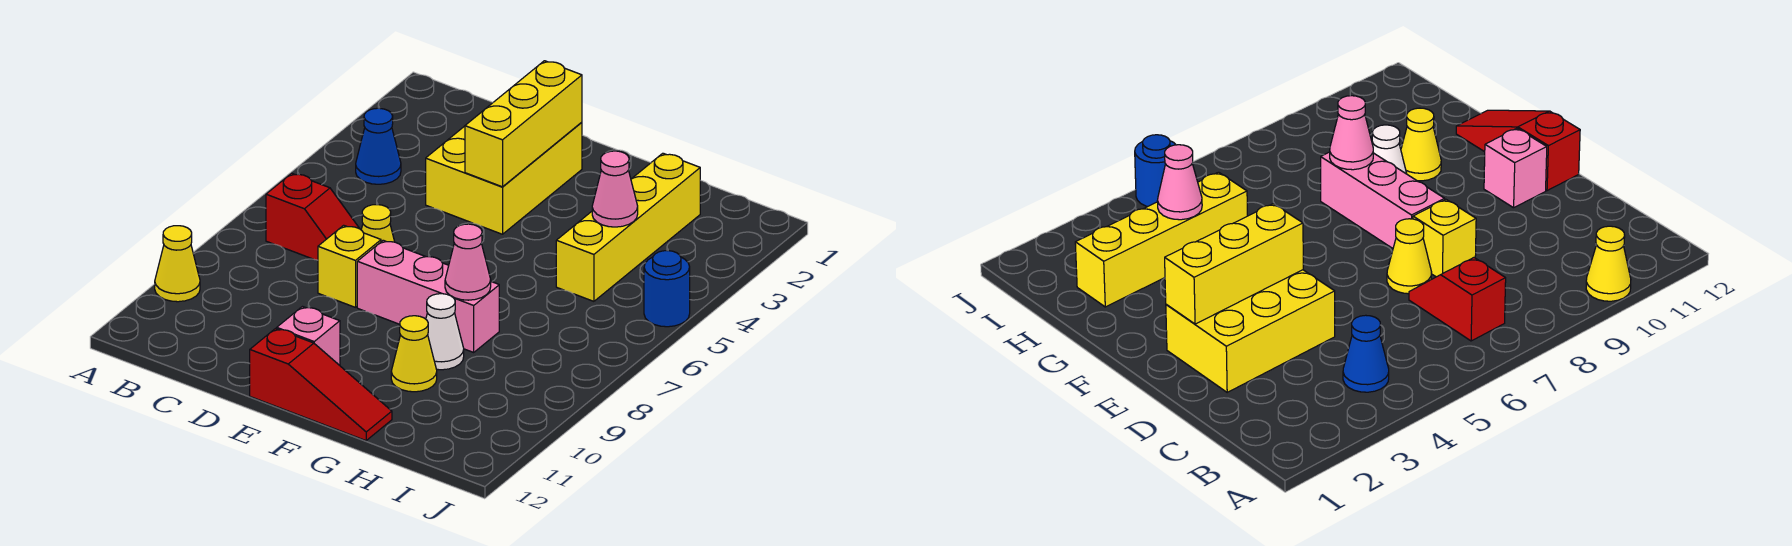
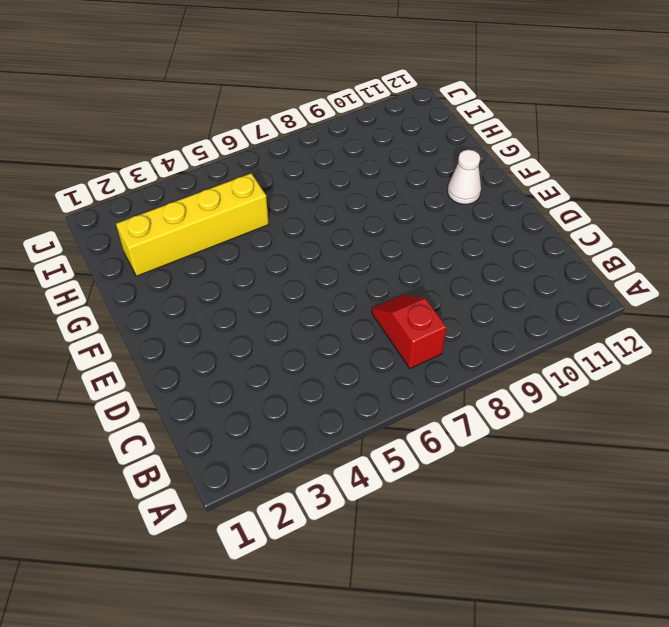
white 1x1 cone [447,150,481,204] -> white 1x1 cone moved to [426,294,464,370]
none -> yellow 1x1 cone [155,226,200,302]
none -> blue 1x1 cone [356,108,401,184]
none -> yellow 2x3 brick [426,122,582,234]

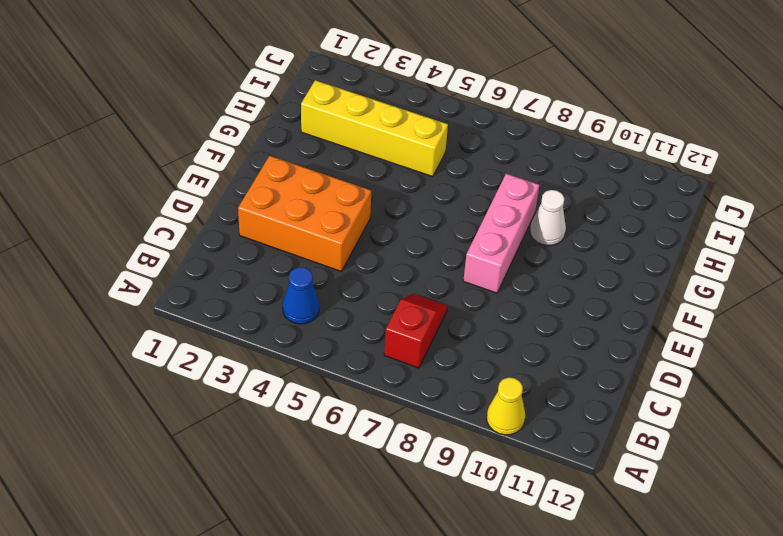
orange 2x3 brick [238,156,371,271] -> yellow 2x3 brick [426,122,582,234]
none -> yellow 1x1 cone [361,205,395,242]
none -> yellow 1x1 brick [318,225,381,307]
none -> pink 1x1 brick [277,307,340,365]

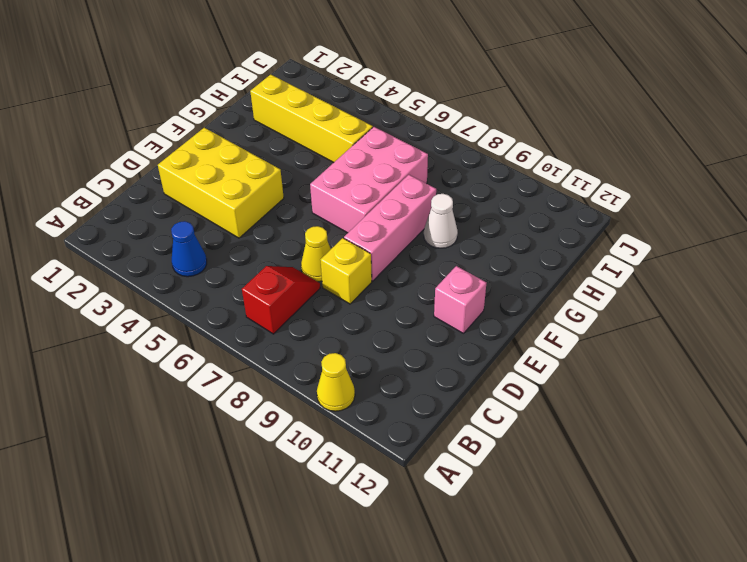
pink 2x3 brick [310,127,428,233] -> none
none -> red 1x3 slope [250,329,392,441]
none -> yellow 1x1 cone [391,316,437,392]
none -> blue 1x1 round brick [644,251,690,327]

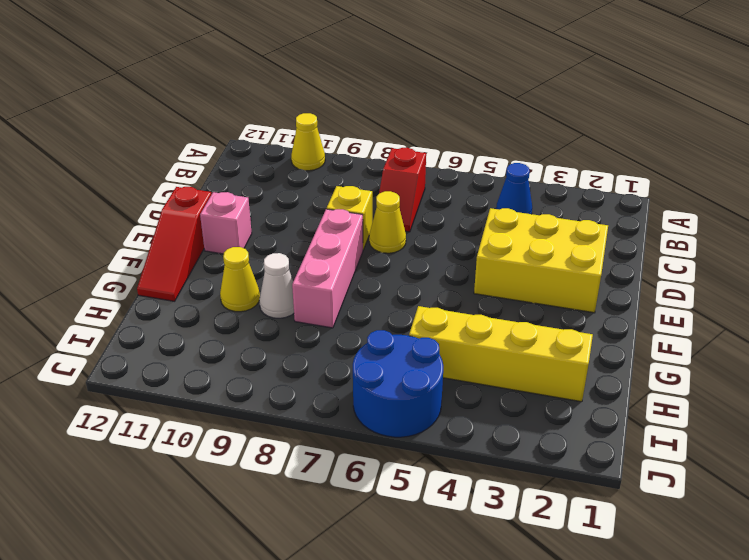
blue 2x2 round brick [353,330,443,437] -> blue 1x1 round brick [644,251,690,327]
none -> yellow 1x3 brick [465,61,582,187]
none -> pink 1x1 cone [445,224,491,300]
none -> pink 1x1 cone [592,151,638,227]

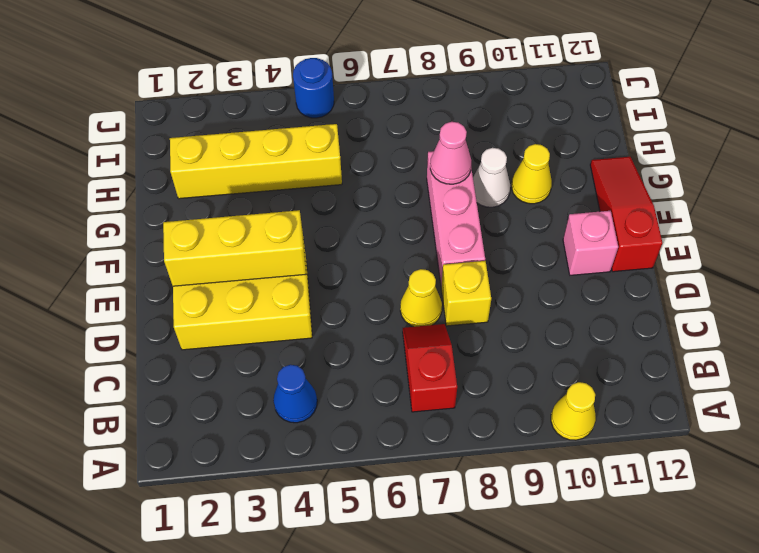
none -> pink 1x1 cone [592,151,638,227]

